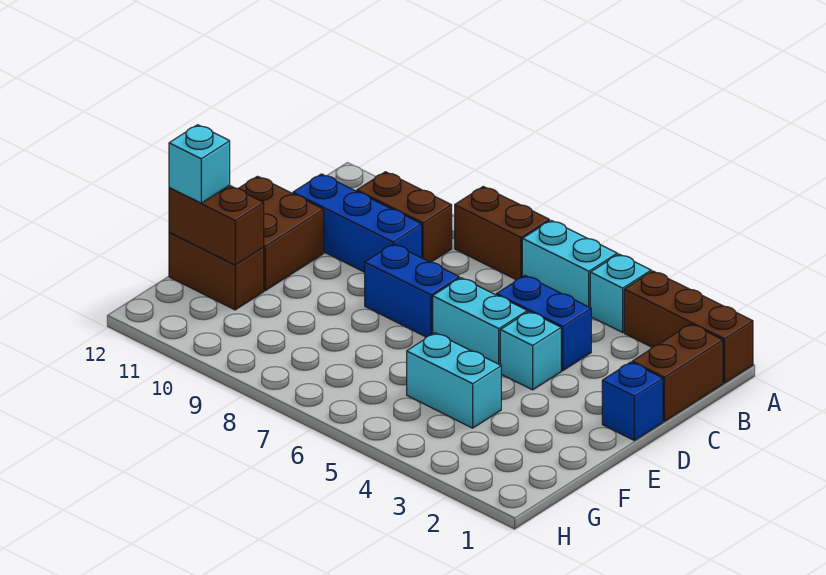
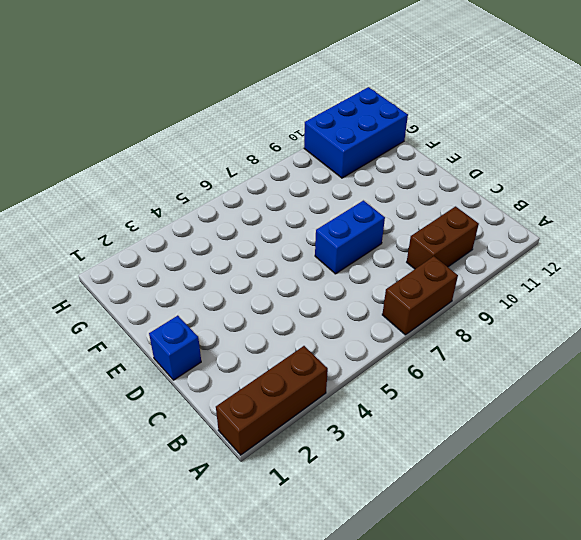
blue 2x3 brick [304,87,408,178] -> none
none -> cyan 1x1 brick [590,254,651,332]
none -> cyan 1x2 brick [522,220,617,307]
none -> brown 1x2 brick [632,324,723,421]

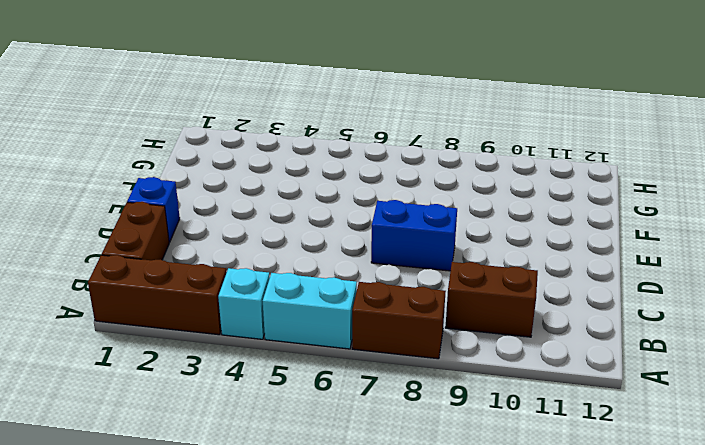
none -> blue 1x2 brick [496,276,591,371]
none -> blue 1x3 brick [293,174,422,272]
none -> cyan 1x1 brick [500,312,561,390]

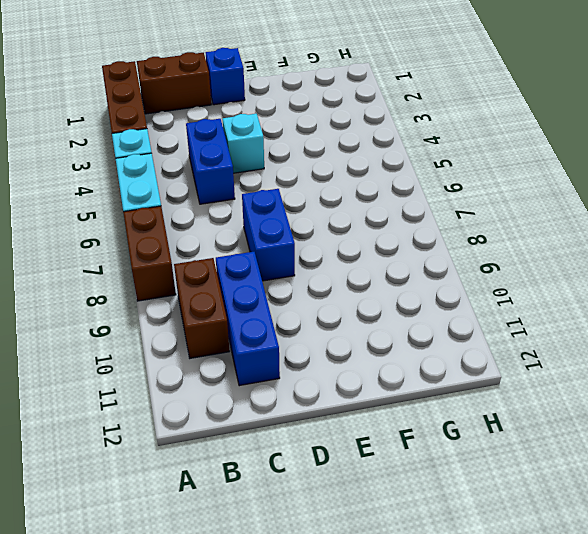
none -> cyan 1x2 brick [433,278,527,365]
none -> brown 2x2 brick [239,176,324,291]
none -> cyan 1x2 brick [407,333,501,428]

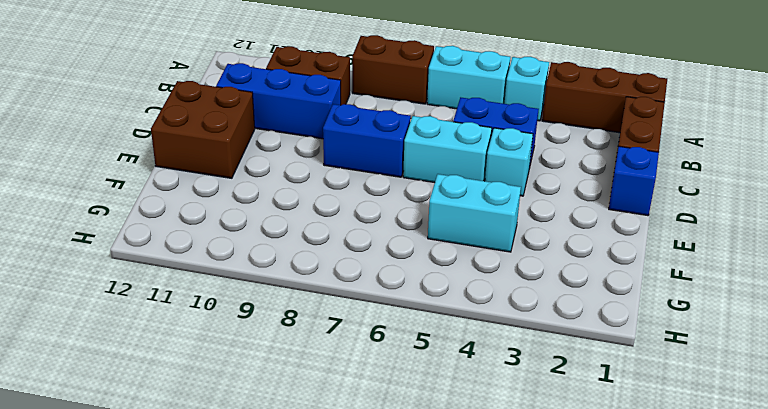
none -> brown 1x2 brick [169,232,264,310]
none -> brown 1x2 brick [169,185,264,265]
none -> cyan 1x1 brick [169,125,230,203]

